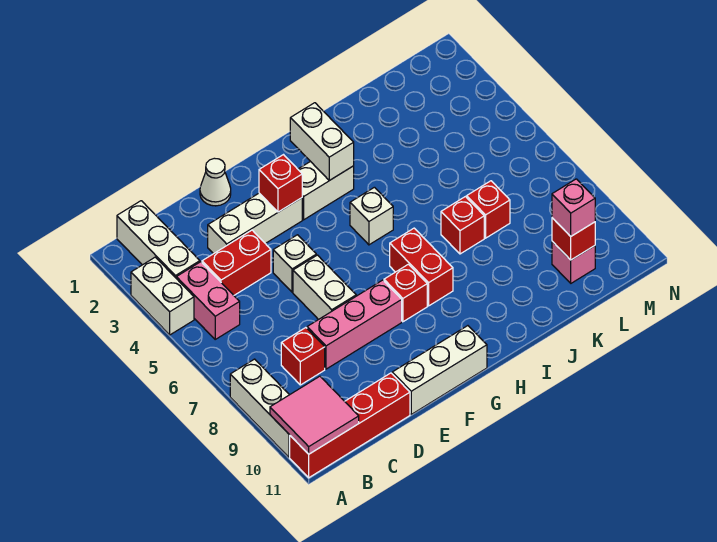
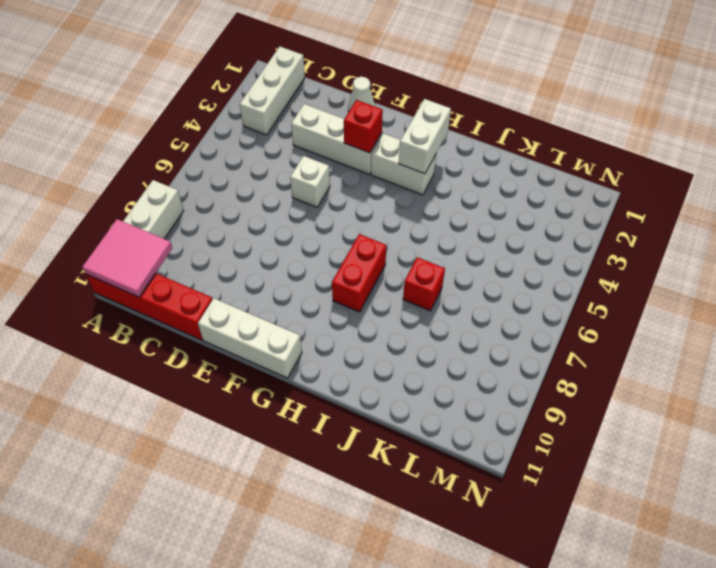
none -> white 1x2 brick [131,257,194,335]
none -> pink 1x2 brick [176,262,240,339]
none -> red 1x2 brick [202,230,271,295]

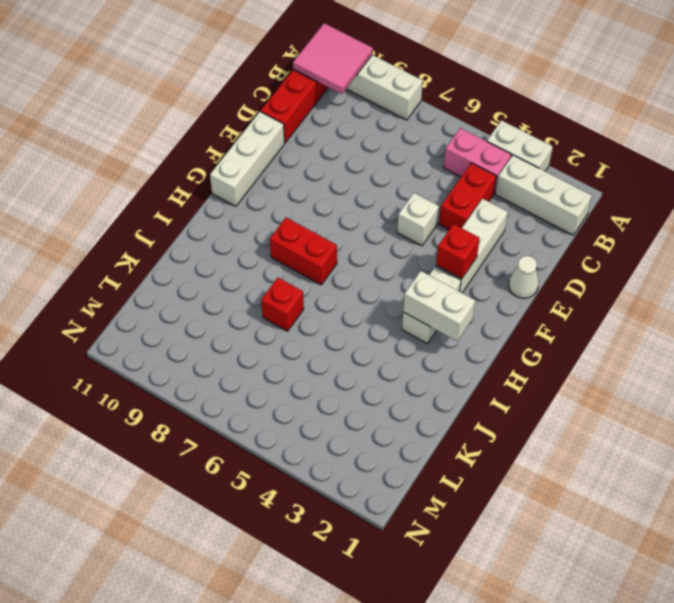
none -> red 1x1 brick [281,328,325,385]
none -> pink 1x3 brick [307,280,402,369]
none -> white 1x2 brick [293,255,356,320]

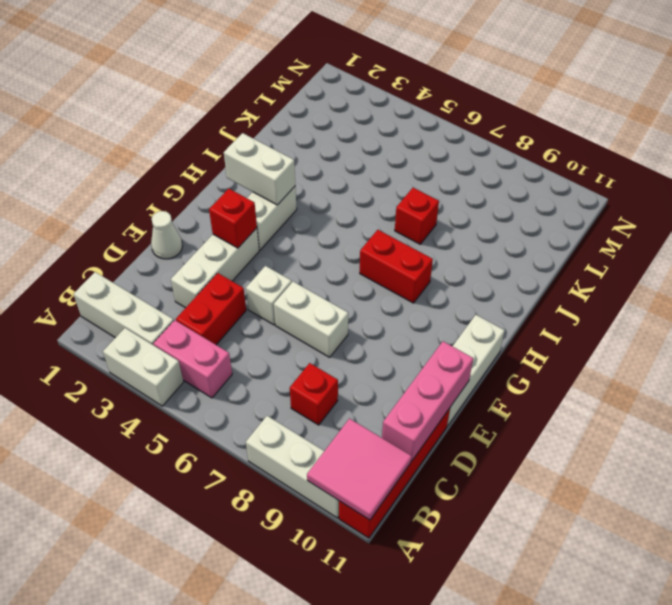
pink 1x3 brick [382,341,473,461] -> pink 1x3 brick moved to [307,280,402,369]
none -> red 1x1 brick [384,264,427,322]
none -> white 1x1 brick [350,187,393,245]
none -> red 1x1 brick [467,181,510,238]

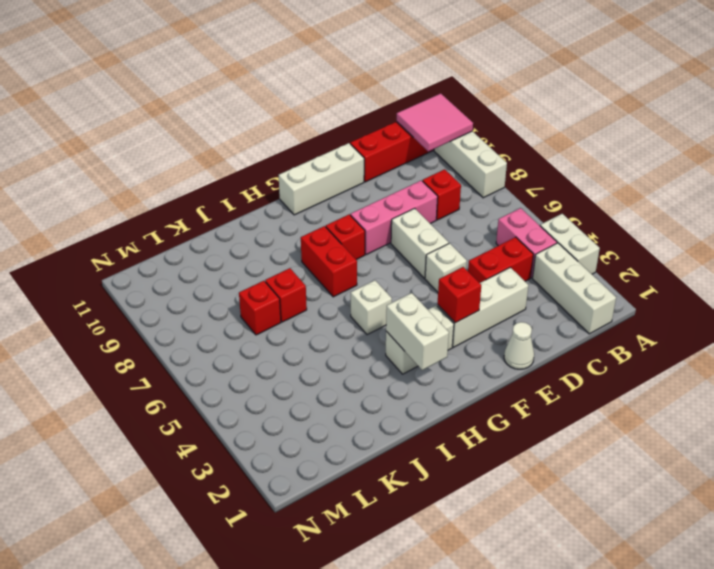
none -> pink 1x1 brick [552,241,595,283]
none -> red 1x1 brick [552,218,595,260]
none -> pink 1x1 brick [552,179,595,236]

